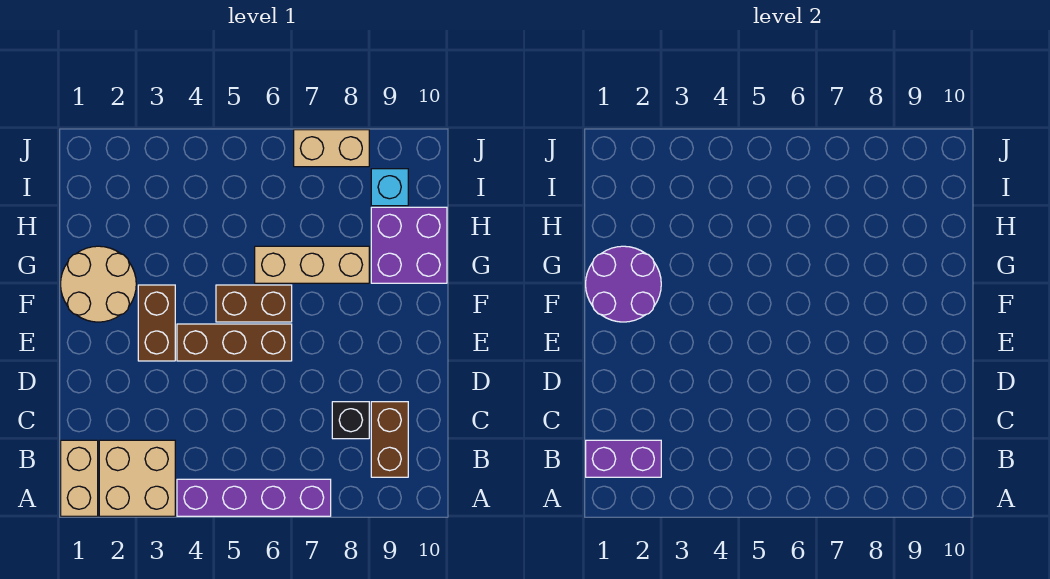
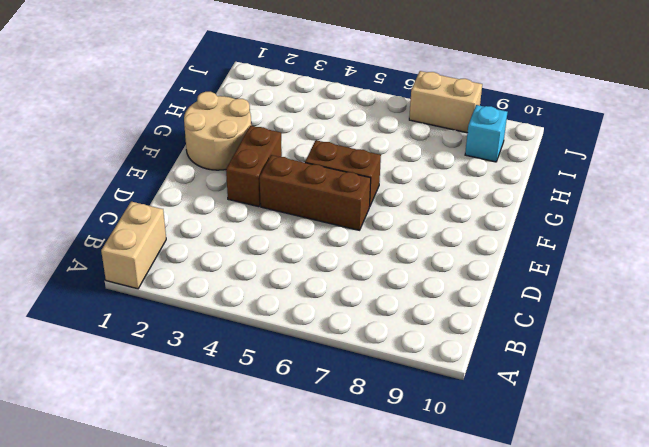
none -> tan 2x2 brick [99,440,175,516]
none -> purple 1x4 brick [177,479,331,516]
none -> brown 1x2 brick [371,402,408,477]

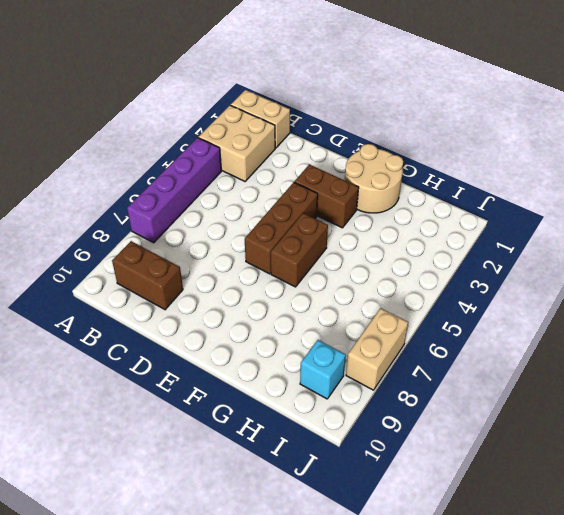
none -> black 1x1 brick [332,402,369,439]
none -> tan 1x3 brick [255,246,369,283]
none -> purple 2x2 brick [371,207,447,283]

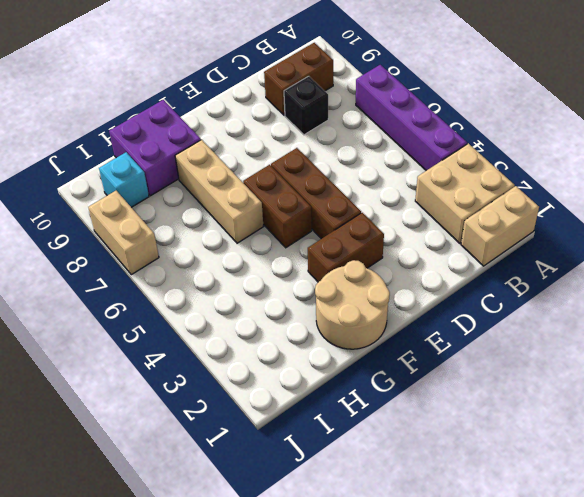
none -> purple 1x2 brick [586,440,661,477]
none -> purple 2x2 round brick [586,246,661,322]

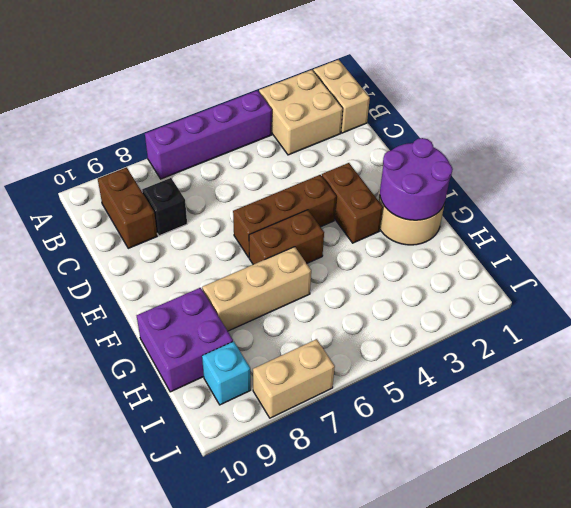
none -> purple 1x2 brick [586,440,661,477]

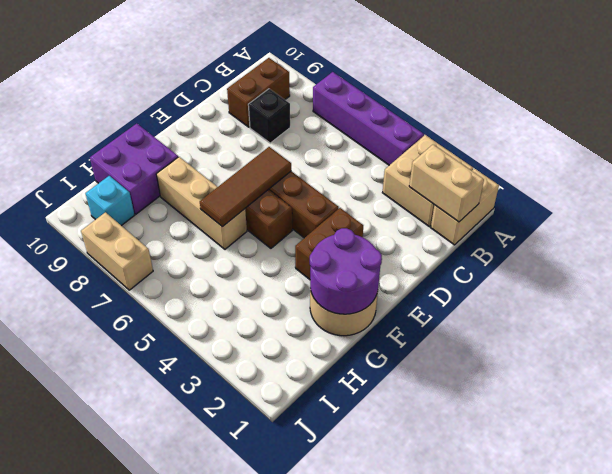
tan 1x2 brick [409,145,484,222] -> purple 1x2 brick [586,440,661,477]
brown 1x3 tile [200,147,291,227] -> none

